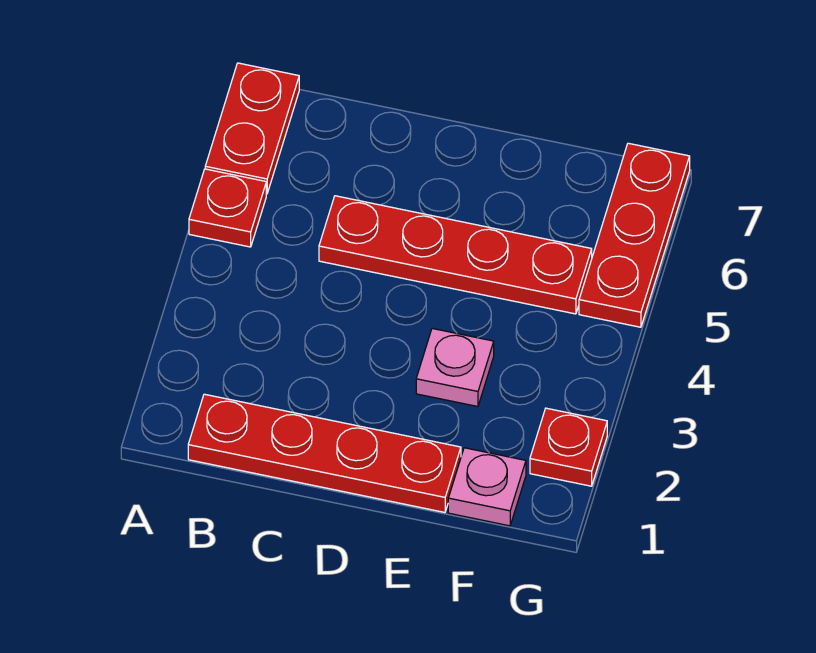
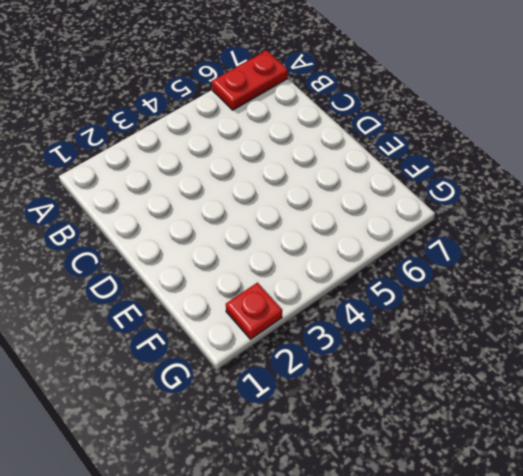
none -> red 1x1 plate [189,169,266,247]
none -> red 1x4 plate [188,394,461,512]

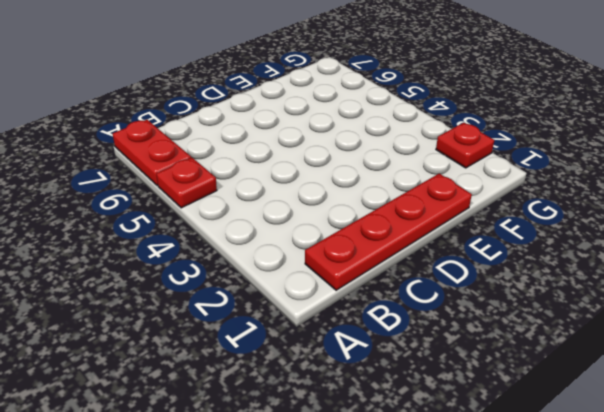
none -> red 1x4 plate [319,196,592,314]
none -> pink 1x1 plate [416,328,494,407]

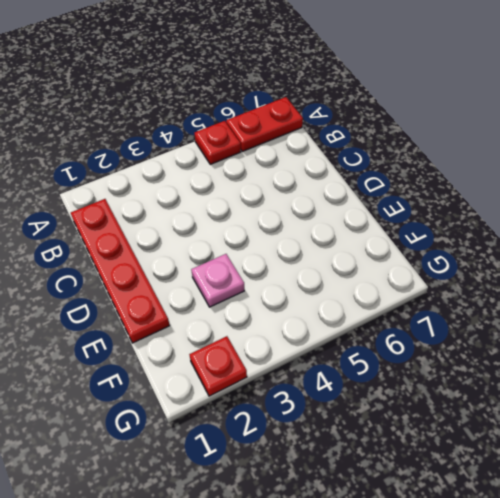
none -> red 1x4 plate [319,196,592,314]
none -> pink 1x1 plate [448,448,526,526]

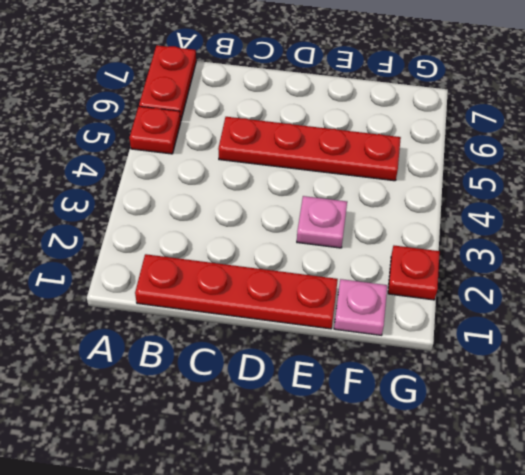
none -> red 1x3 plate [579,143,690,327]

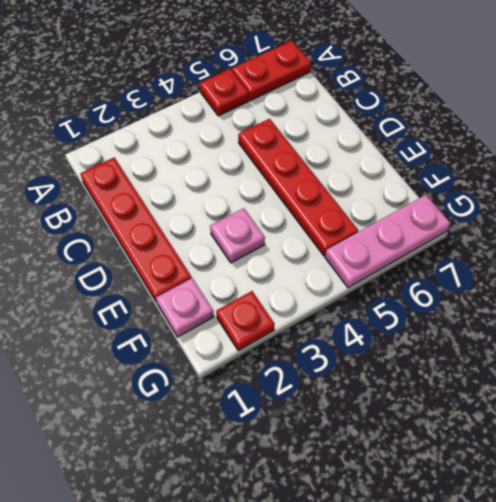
pink 1x3 plate [325,195,450,288] -> red 1x3 plate [579,143,690,327]

